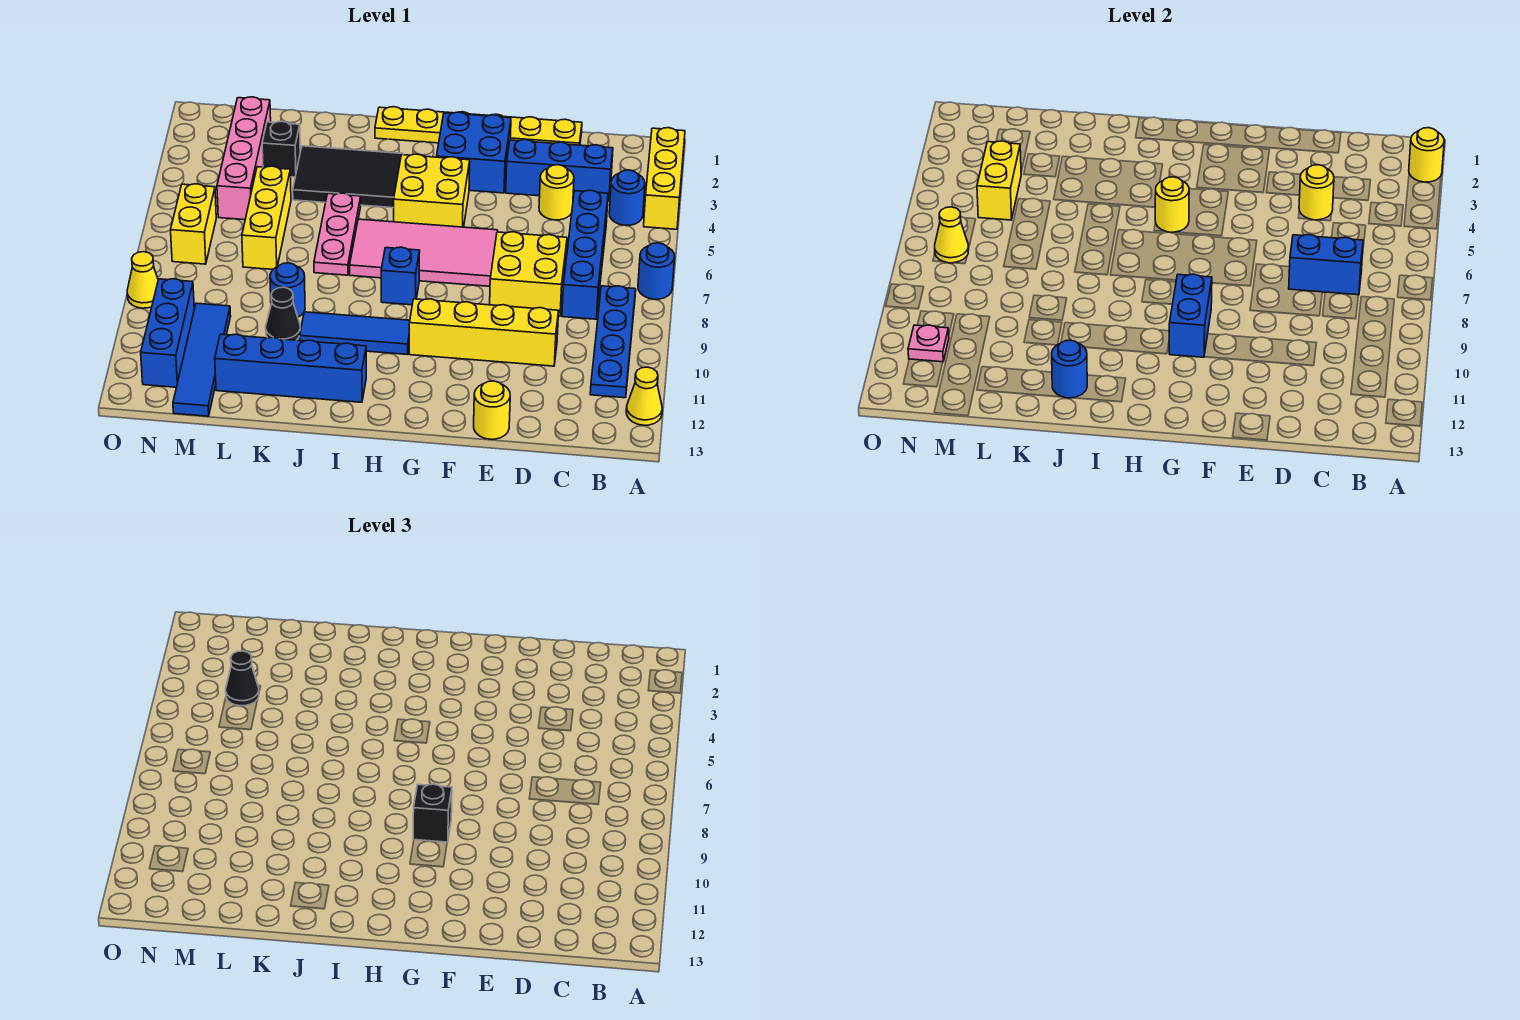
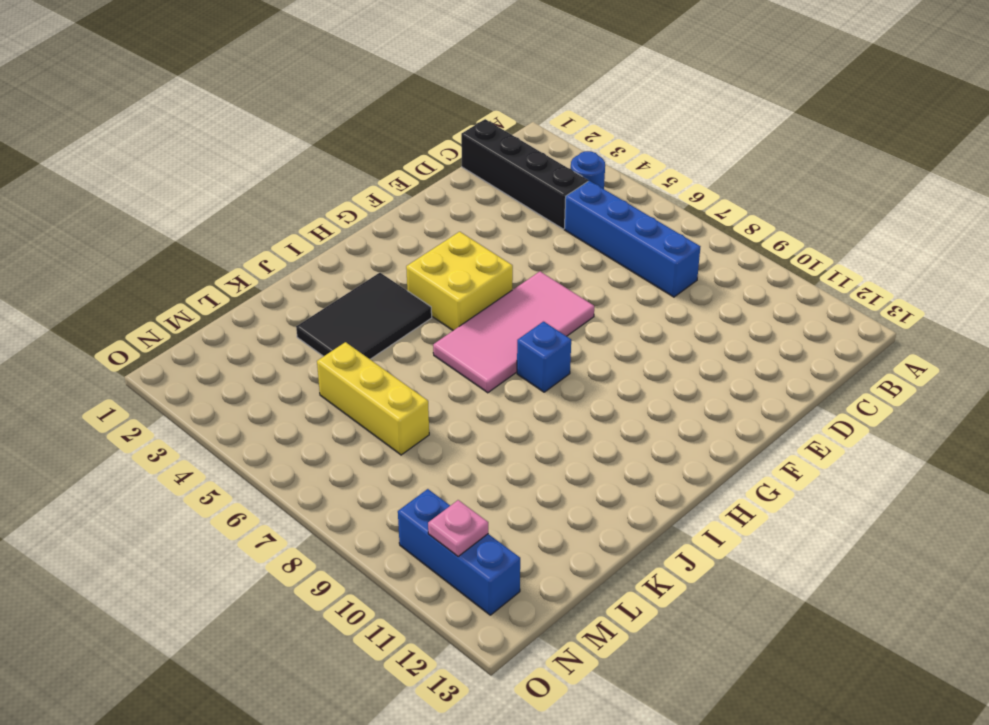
black 1x4 brick [461,119,588,229] -> blue 1x3 brick [506,140,613,201]
none -> yellow 1x3 brick [644,128,685,229]
none -> blue 1x1 round brick [638,243,675,299]
none -> yellow 1x1 cone [626,367,662,425]
none -> blue 1x4 plate [590,286,636,398]

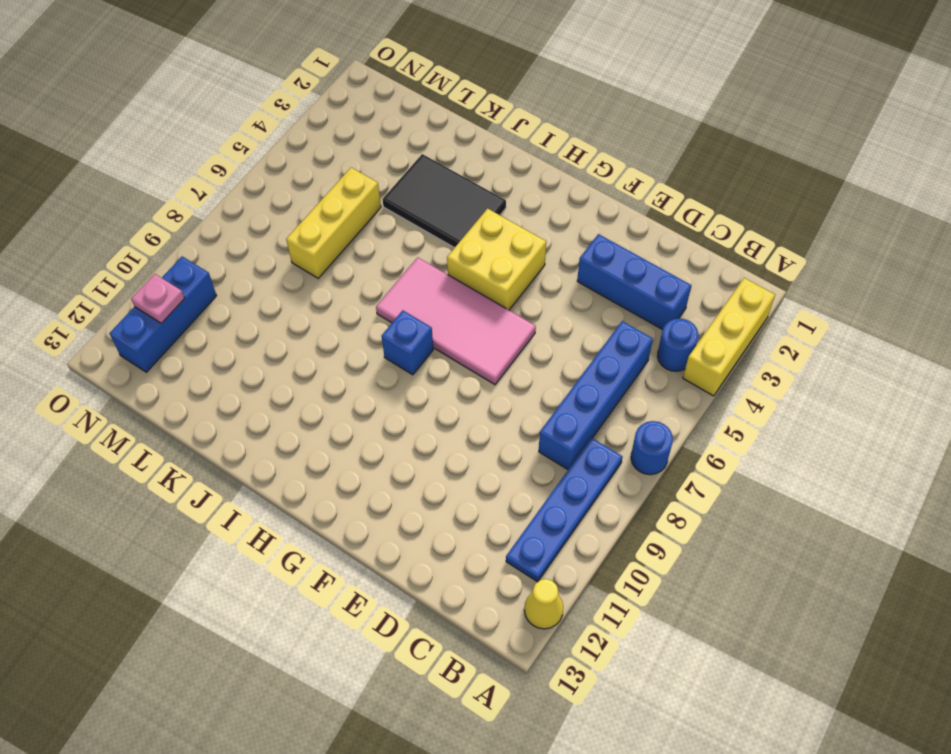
none -> yellow 1x6 plate [375,107,582,145]
none -> yellow 1x1 round brick [539,165,574,220]
none -> yellow 2x2 brick [490,232,567,316]
none -> yellow 1x4 brick [409,299,559,366]

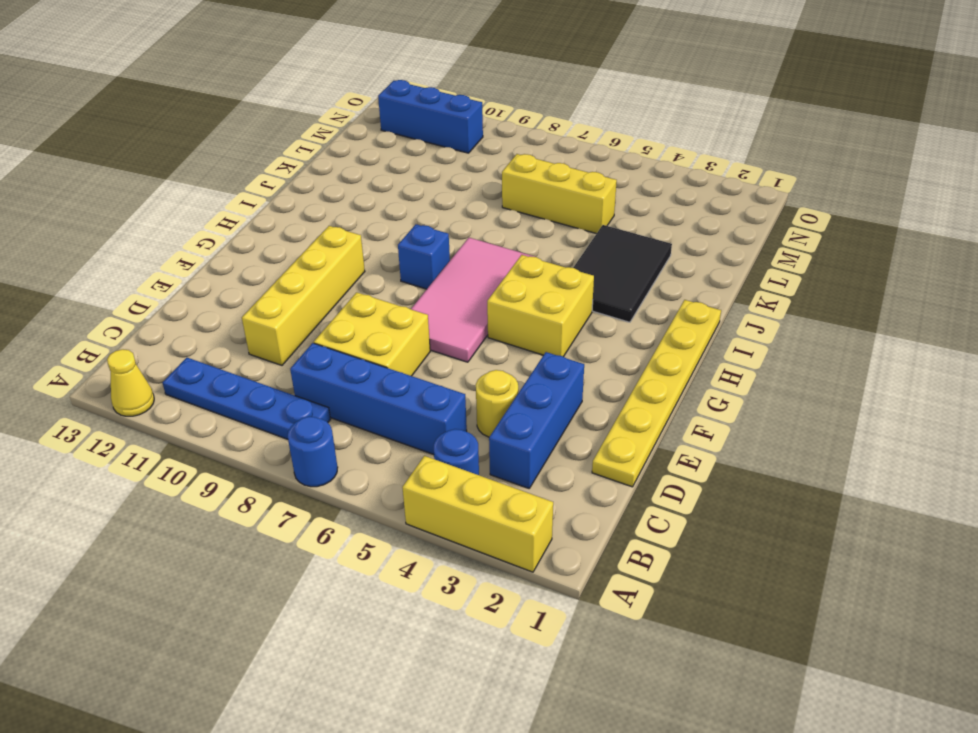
none -> yellow 1x1 round brick [474,381,510,439]
none -> blue 2x2 brick [437,112,511,193]
none -> blue 1x3 tile [300,312,410,354]
none -> blue 1x4 brick [215,334,366,402]

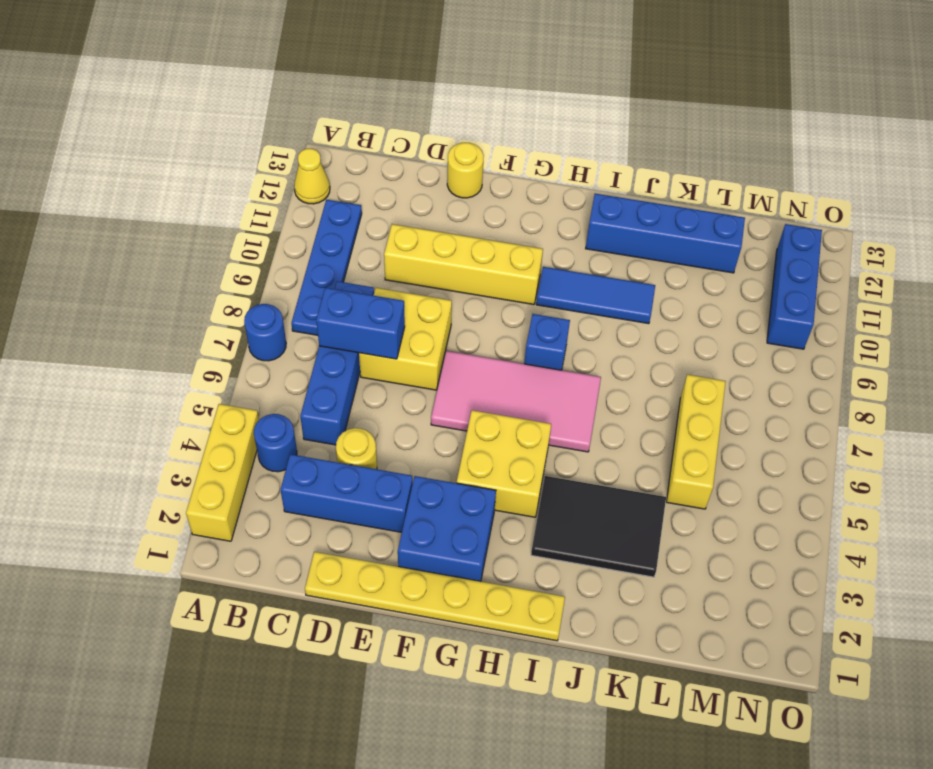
none -> pink 1x3 plate [314,193,361,275]
none -> blue 1x1 round brick [270,263,305,317]
none -> black 1x1 cone [266,287,300,340]
none -> black 1x1 brick [262,121,300,177]

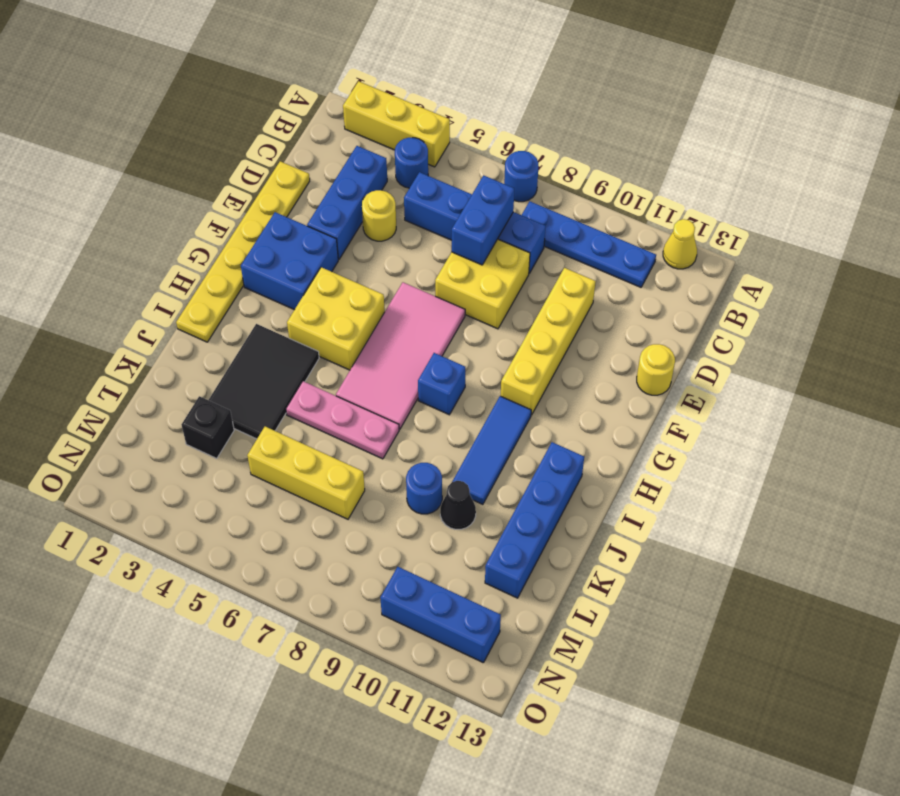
none -> pink 1x4 brick [217,97,271,220]
none -> blue 1x4 tile [173,303,231,416]
none -> yellow 1x2 brick [171,184,216,264]
none -> yellow 1x1 cone [127,252,158,308]

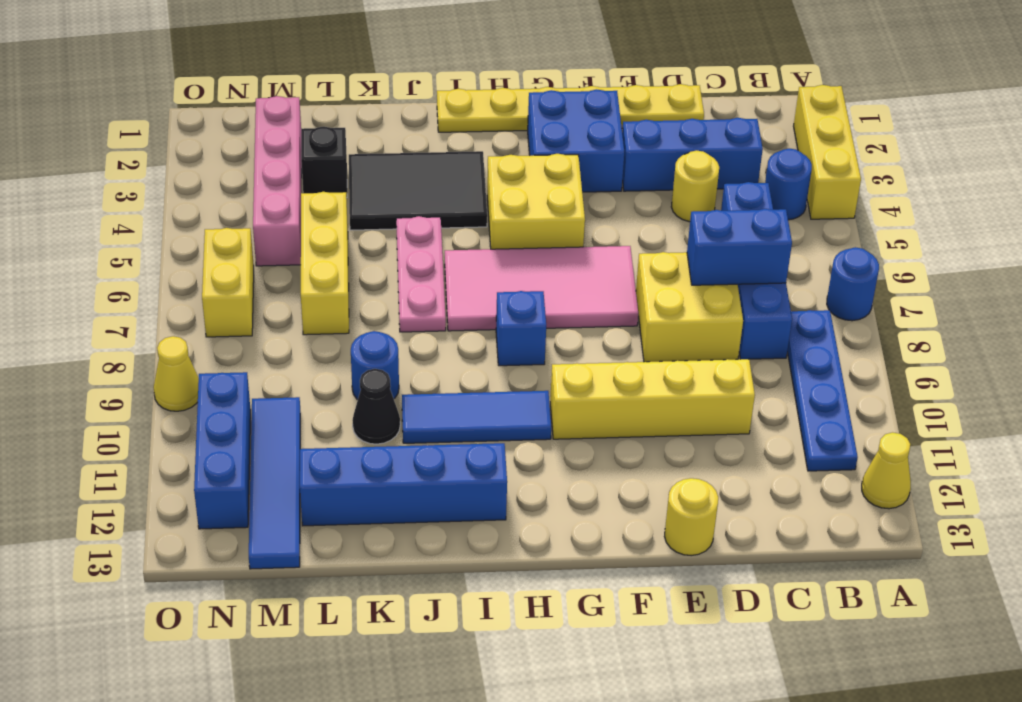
none -> yellow 1x1 round brick [1409,128,1444,182]
none -> yellow 1x1 round brick [1299,165,1334,220]
none -> blue 1x2 brick [1169,274,1212,357]
none -> yellow 1x1 round brick [1155,177,1189,232]

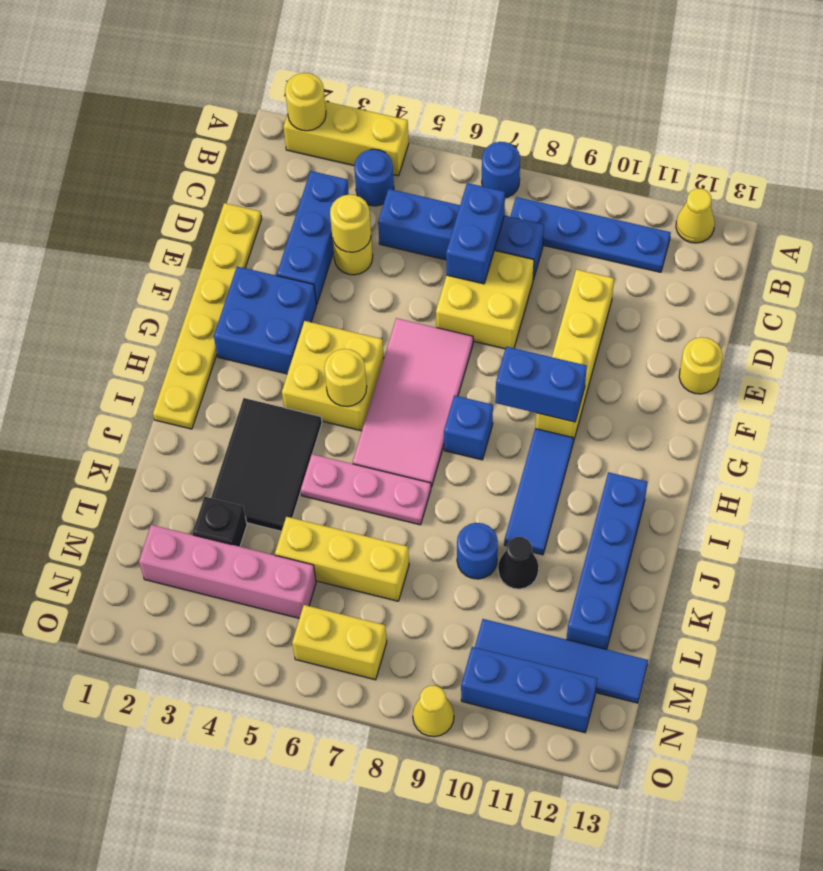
none -> blue 1x1 round brick [1052,340,1087,398]
none -> yellow 1x2 brick [977,141,1021,220]
none -> yellow 1x1 cone [935,207,968,263]
none -> pink 1x1 plate [908,325,949,362]

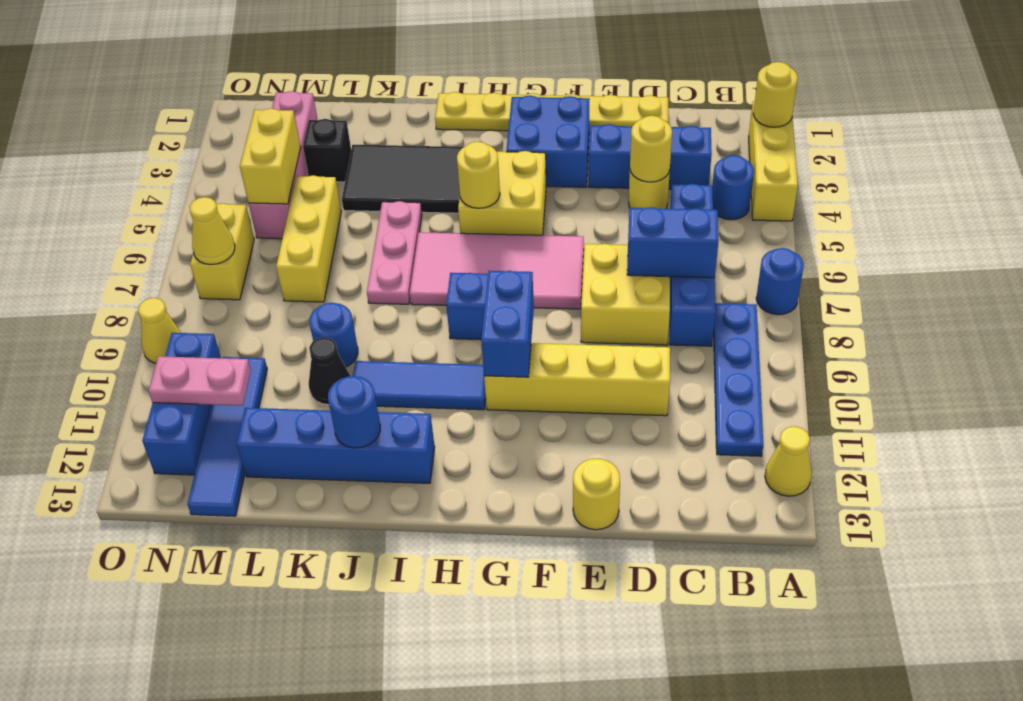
pink 1x2 plate [148,356,251,406] -> pink 1x1 plate [908,325,949,362]
none -> black 1x1 brick [413,784,452,843]
none -> black 1x1 cone [226,651,259,706]

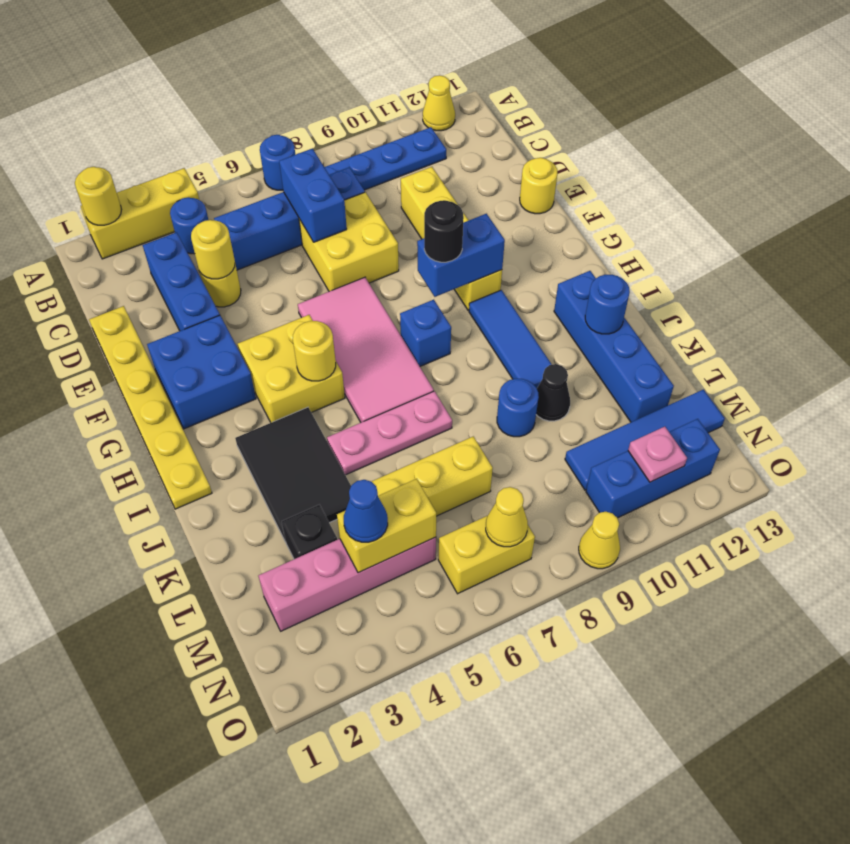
black 1x1 round brick [424,200,464,262] -> black 1x1 brick [413,784,452,843]
blue 1x1 cone [344,480,388,542] -> black 1x1 cone [226,651,259,706]

